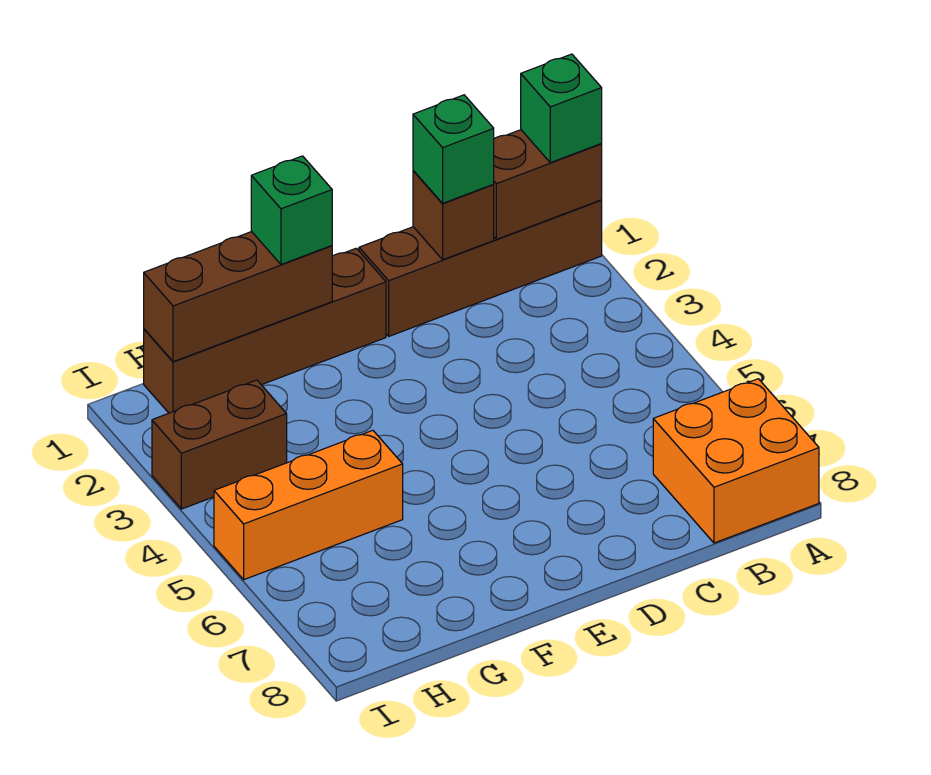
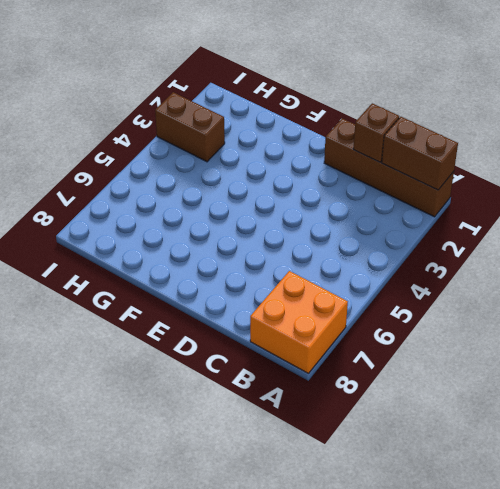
none -> brown 1x4 brick [144,248,386,413]
none -> orange 1x3 brick [214,430,403,580]

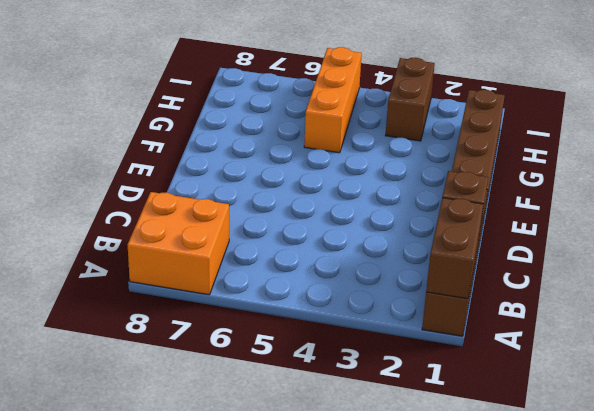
none -> brown 1x3 brick [144,232,332,362]
none -> green 1x1 brick [521,54,602,163]

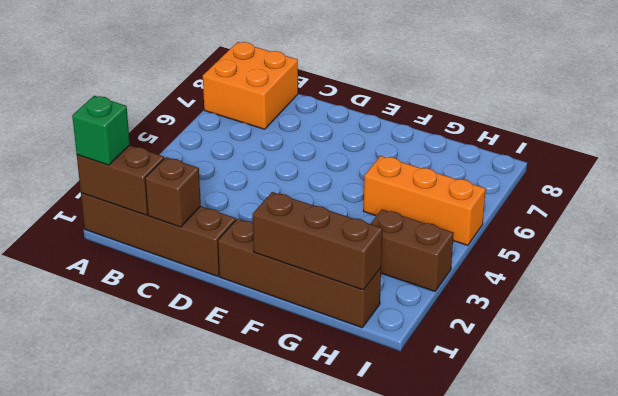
none -> green 1x1 brick [413,95,494,203]
none -> green 1x1 brick [251,156,332,264]

